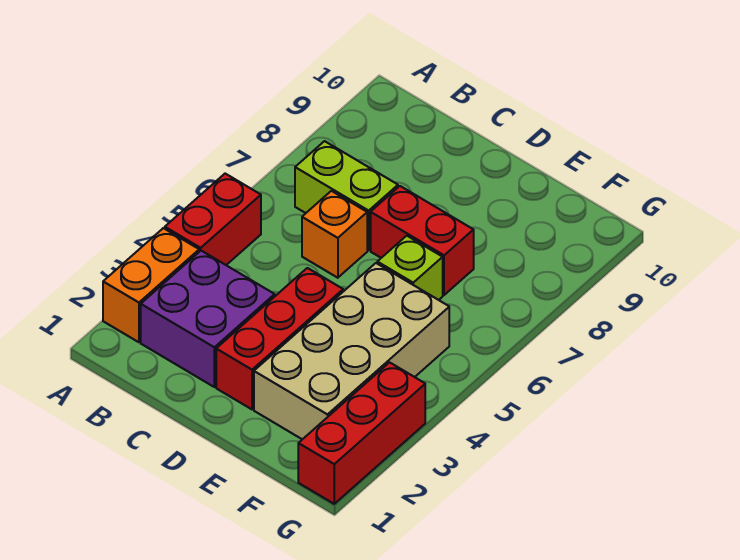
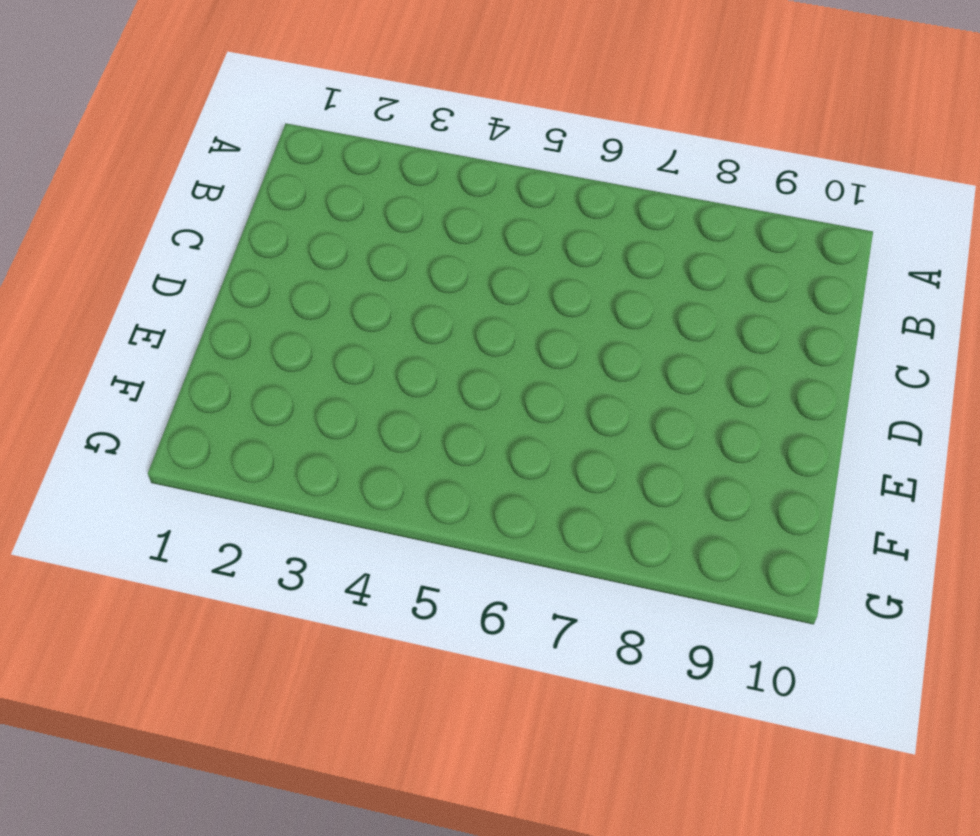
none -> orange 1x2 brick [103,228,199,342]
none -> red 1x2 brick [165,174,261,265]

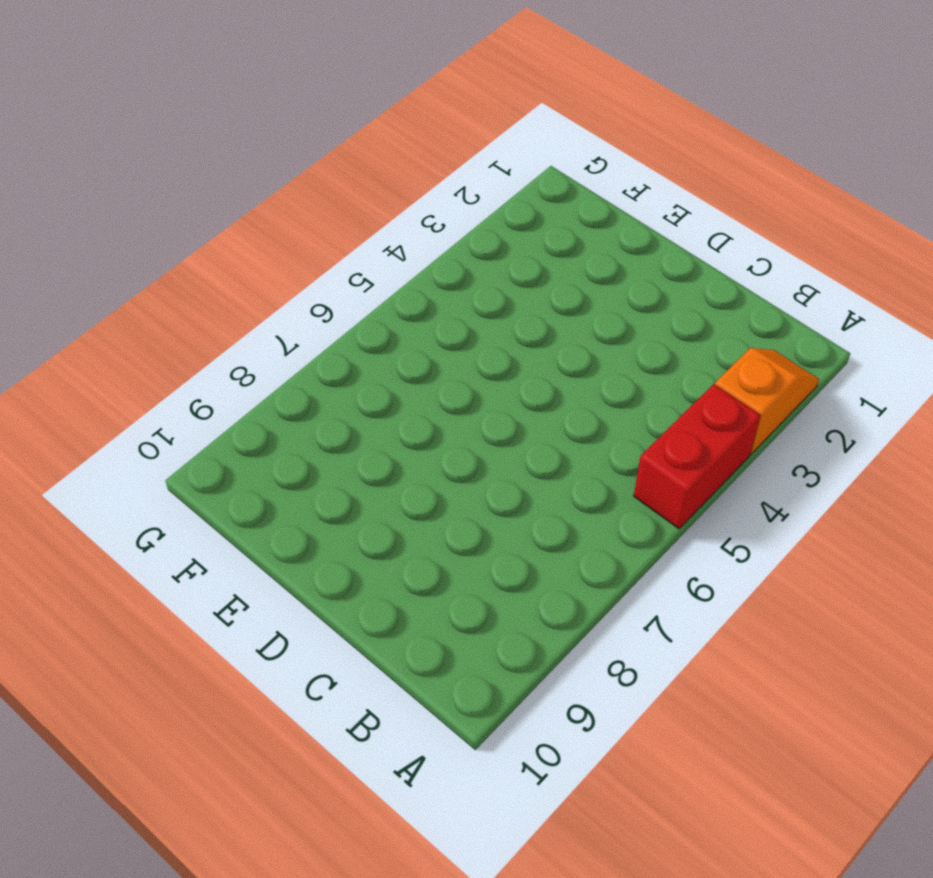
orange 1x2 slope [715,348,819,454] -> orange 1x2 brick [103,228,199,342]
none -> purple 2x2 brick [141,251,275,387]
none -> lime 1x2 brick [295,141,398,250]

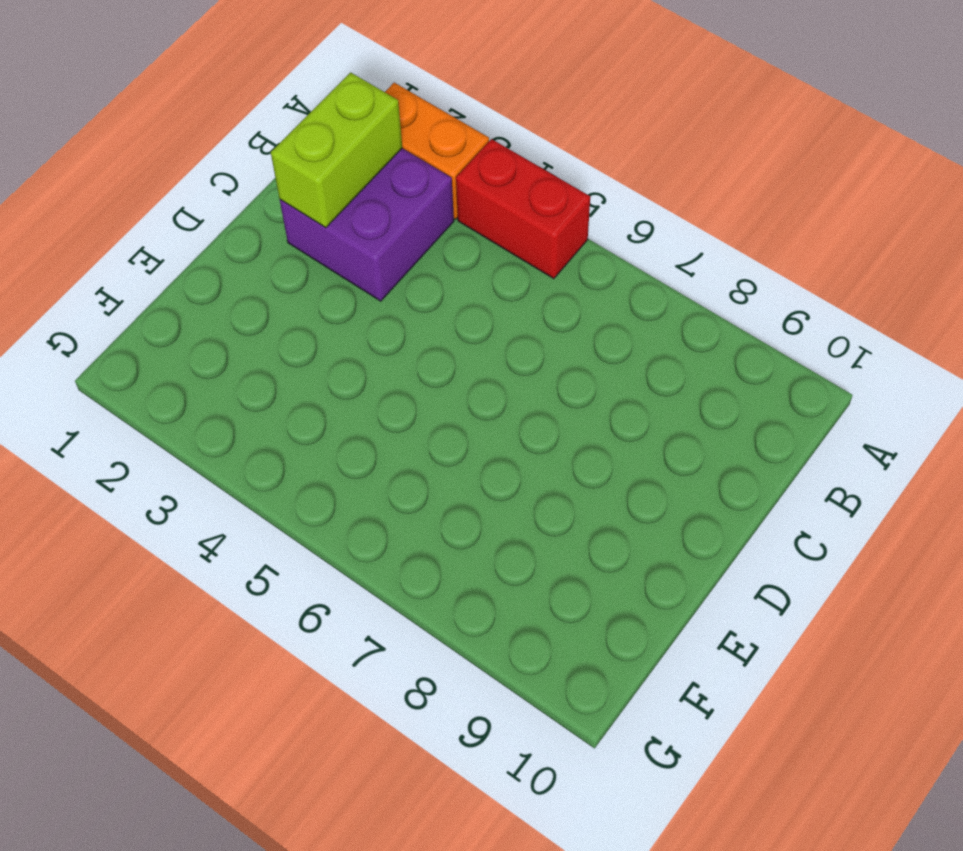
lime 1x2 brick [271,72,402,228] -> lime 1x2 brick moved to [295,141,398,250]
none -> orange 1x1 brick [302,191,367,278]
none -> red 1x3 brick [216,268,343,409]

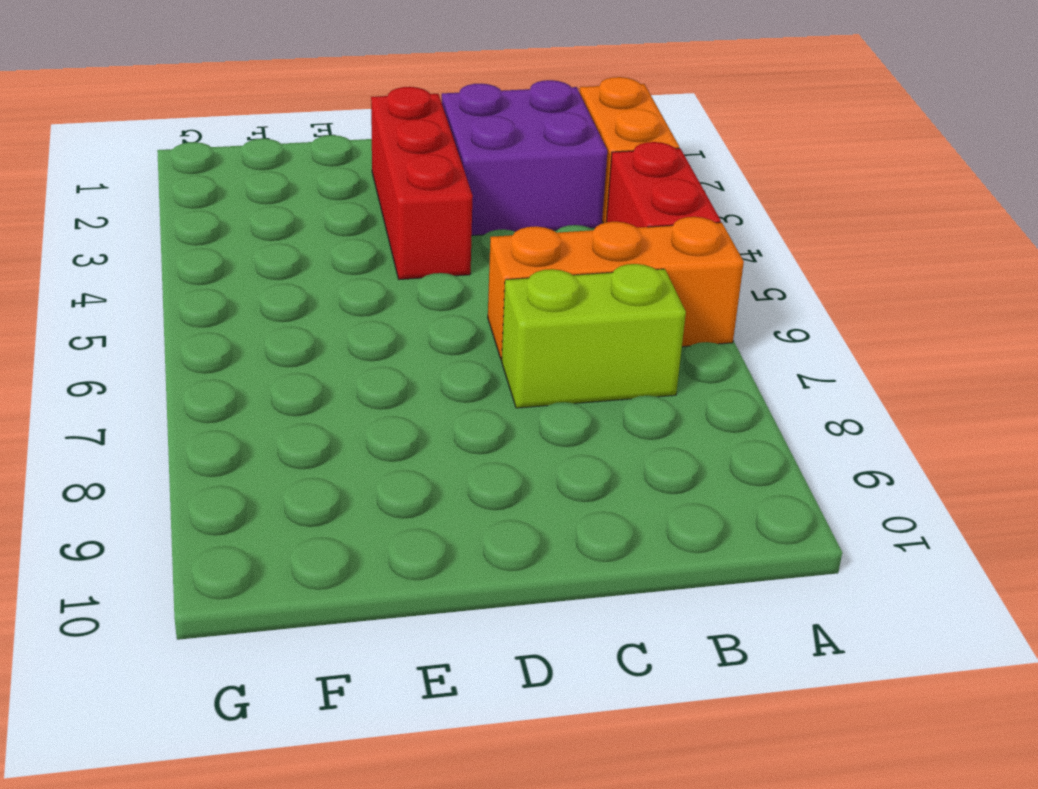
orange 1x3 brick [488,217,744,360] -> orange 1x1 brick [302,191,367,278]
none -> red 1x2 brick [371,186,474,295]
none -> tan 2x4 brick [254,263,449,439]

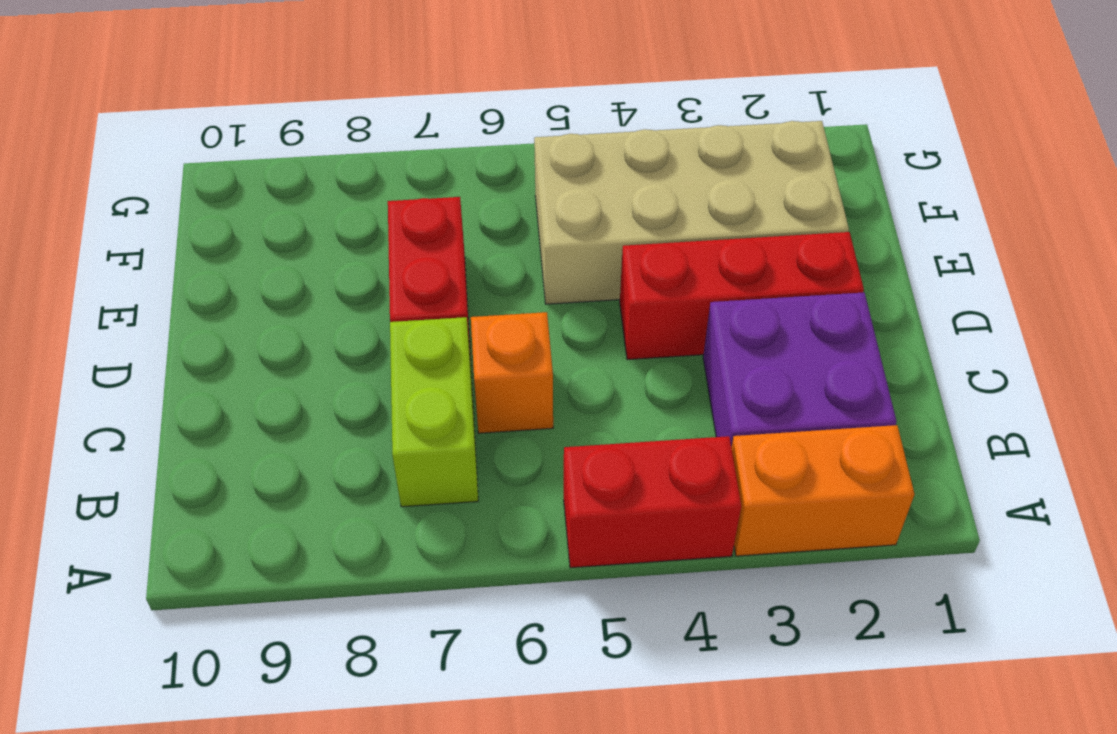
none -> lime 1x1 brick [377,236,443,300]
none -> red 1x3 brick [298,362,425,504]

